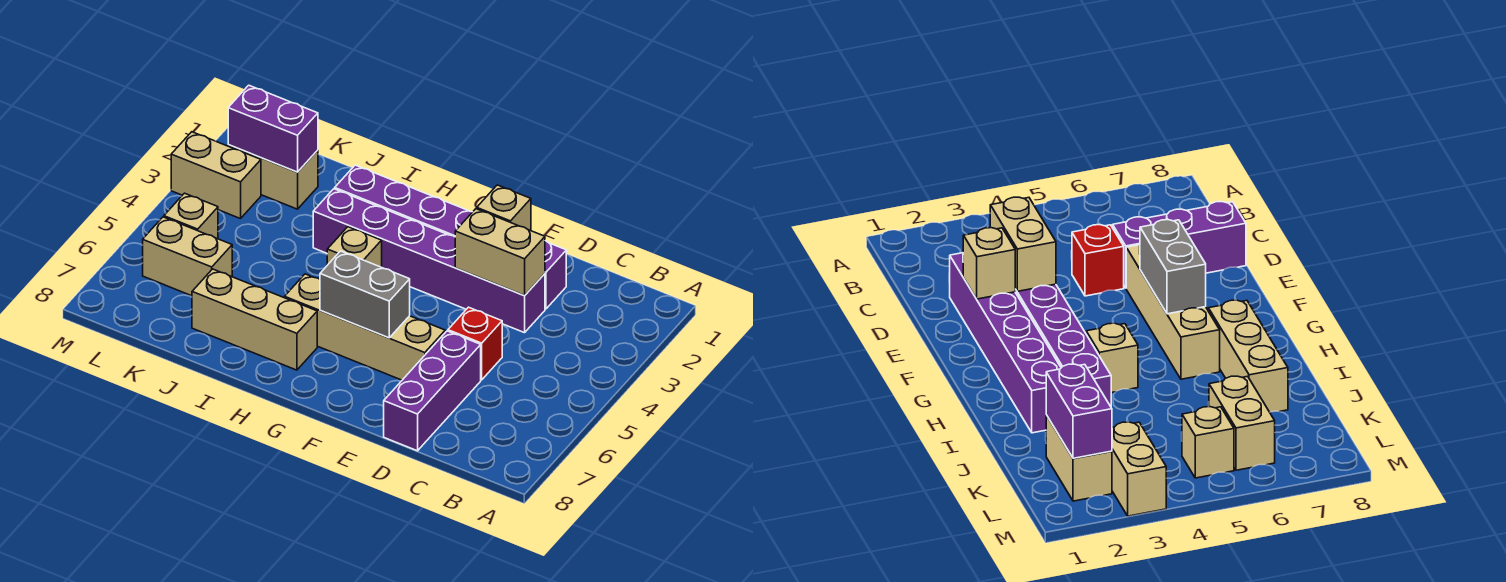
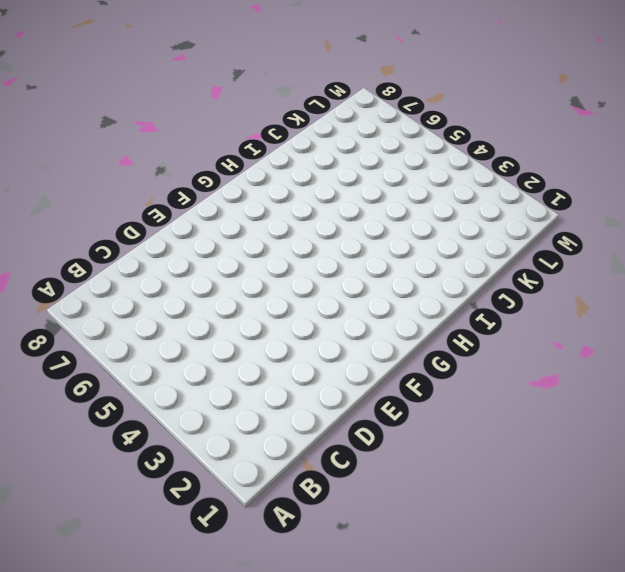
none -> purple 1x6 brick [335,165,566,309]
none -> purple 1x6 brick [313,189,545,333]
none -> red 1x1 brick [448,307,502,380]

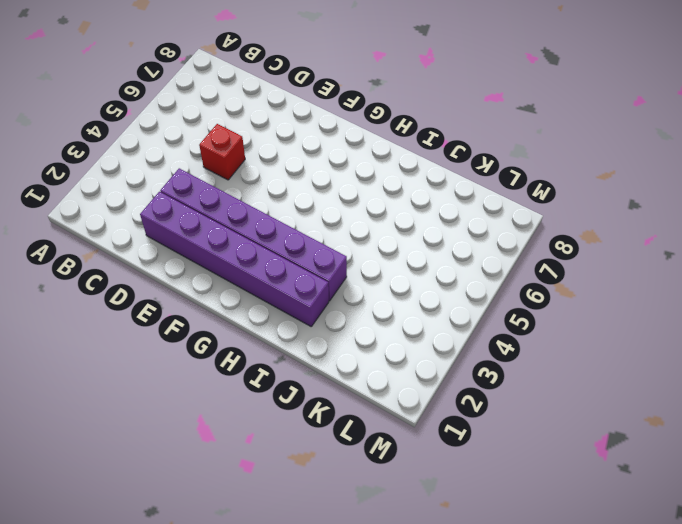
none -> purple 1x3 brick [384,331,481,451]
none -> tan 1x4 brick [285,274,445,380]
none -> tan 1x1 brick [327,227,382,267]

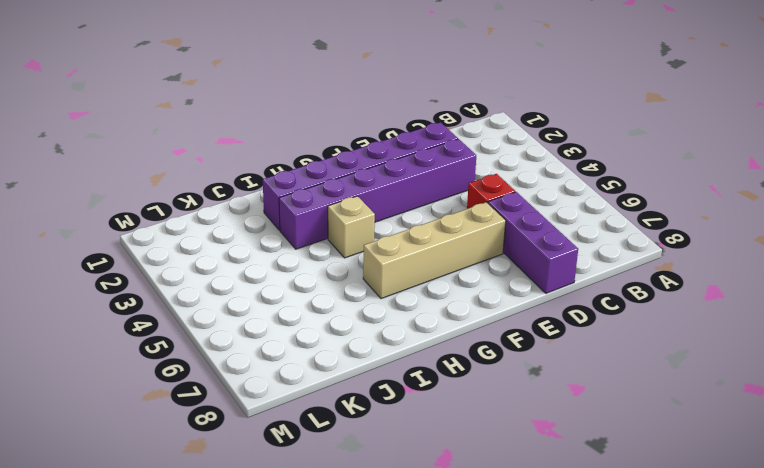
none -> tan 1x3 brick [192,269,317,370]
none -> tan 1x2 brick [228,145,318,209]
none -> tan 1x2 brick [143,217,232,296]

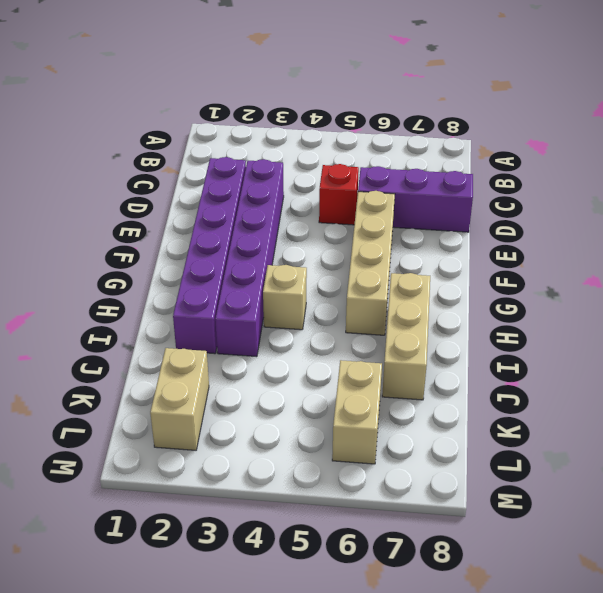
none -> tan 1x2 brick [171,132,261,219]
none -> tan 1x1 brick [164,193,218,239]
none -> tan 1x2 brick [455,209,545,295]

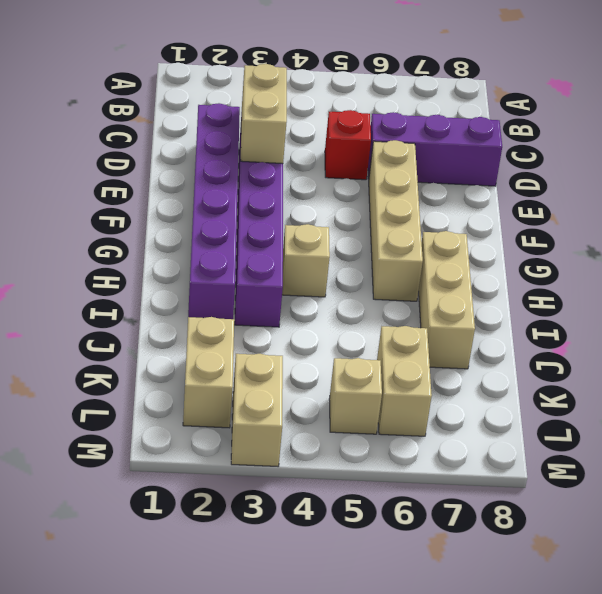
none -> tan 1x1 brick [477,185,531,231]
none -> grey 1x2 brick [320,251,410,338]
none -> purple 1x2 brick [228,85,318,172]

